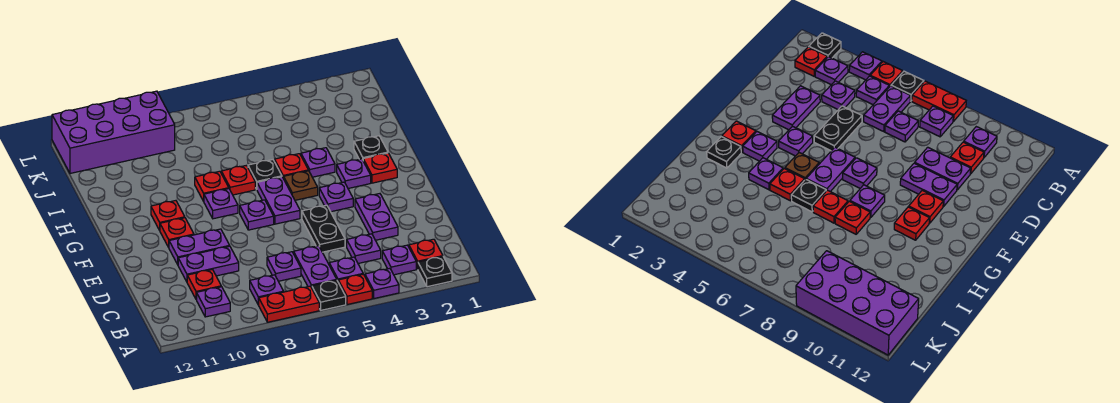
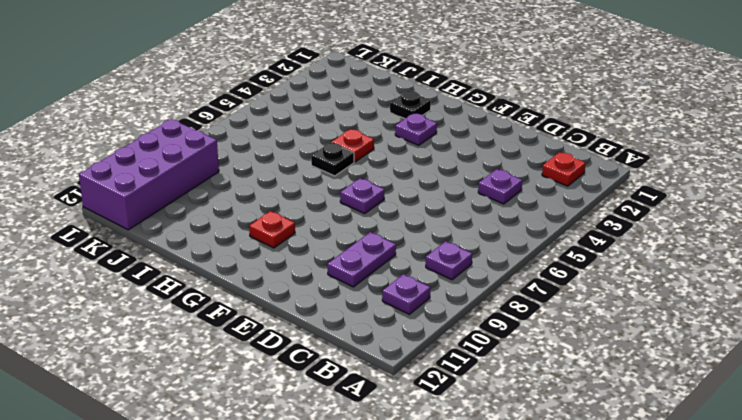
none -> black 1x1 plate [418,257,452,287]
none -> purple 1x1 plate [365,268,399,298]
none -> red 1x1 plate [338,274,372,305]
none -> black 1x1 plate [312,280,346,310]

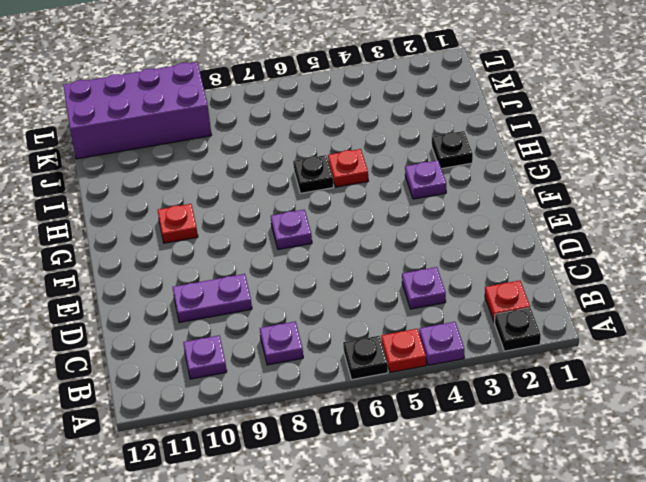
none -> red 1x2 plate [259,286,319,322]
none -> purple 1x1 plate [382,245,416,275]
none -> purple 1x1 plate [329,257,363,281]
none -> purple 1x2 plate [294,246,337,288]

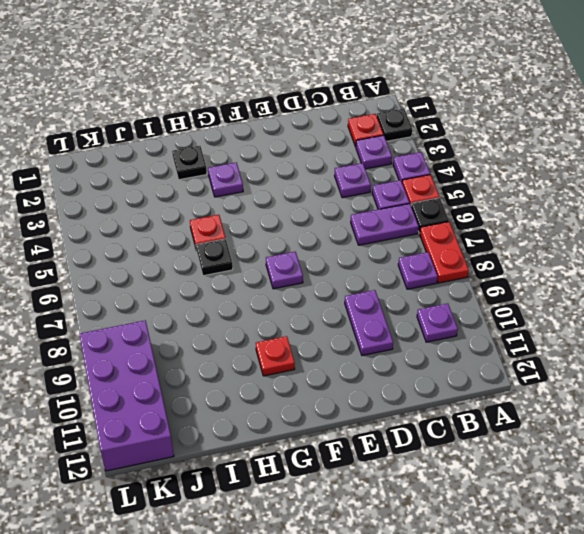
none -> purple 1x1 plate [267,252,301,281]
none -> red 1x1 plate [187,270,221,300]
none -> purple 1x2 plate [355,194,398,240]
none -> black 1x2 plate [302,205,345,252]

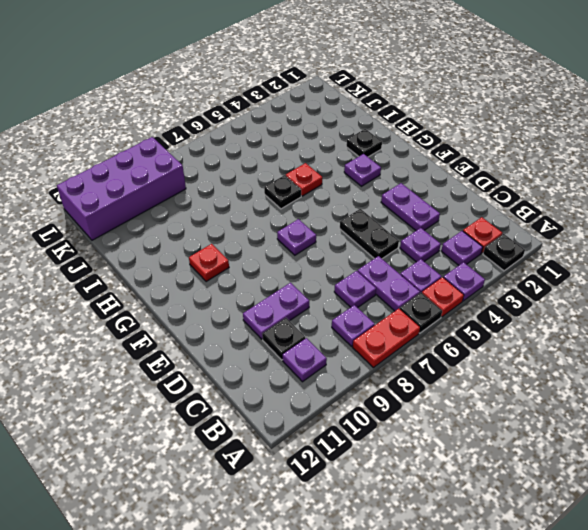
black 1x1 plate [262,318,305,360] -> red 1x1 plate [187,270,221,300]
none -> purple 1x2 plate [169,229,229,264]
none -> purple 1x1 plate [319,182,353,212]
none -> purple 1x2 plate [257,177,300,224]
none -> red 1x1 plate [160,218,194,247]

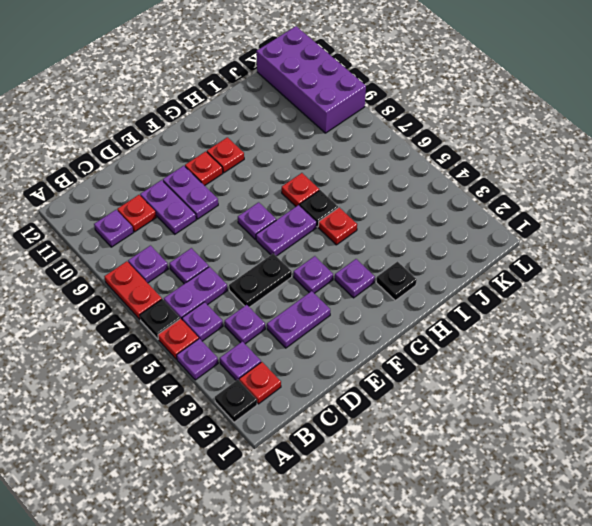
none -> red 1x1 plate [363,153,397,183]
none -> brown 1x1 plate [284,171,318,200]
none -> purple 1x1 plate [204,189,238,219]
none -> purple 1x1 plate [301,148,335,177]

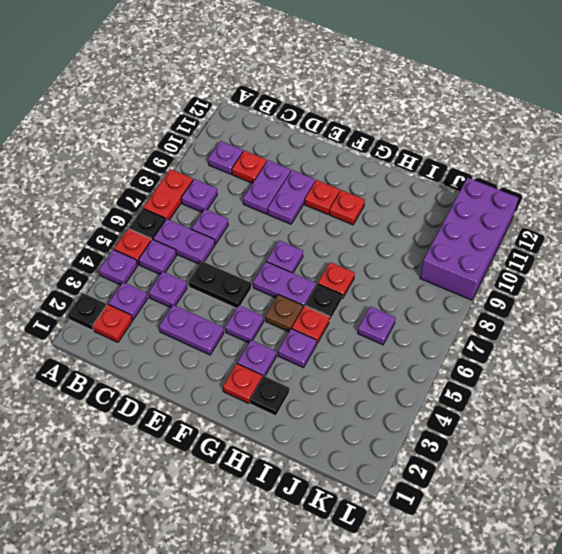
purple 1x1 plate [358,307,396,345] -> purple 1x1 plate moved to [204,189,238,219]
none -> red 1x1 plate [195,171,229,201]

